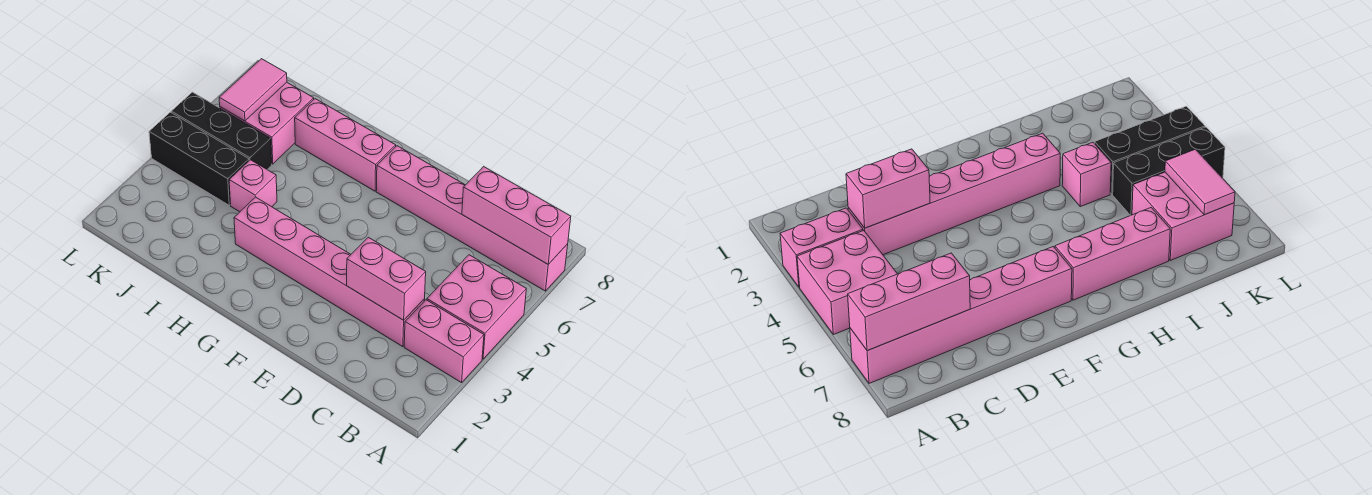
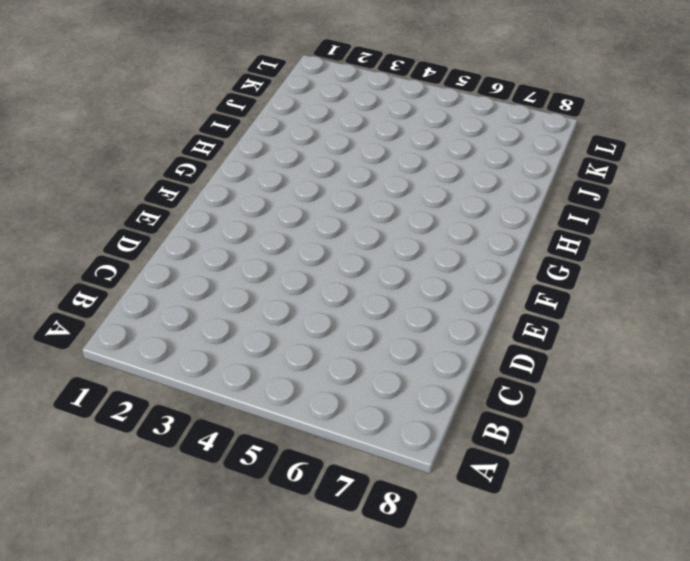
none -> pink 1x2 brick [404,300,484,383]
none -> pink 2x2 brick [427,255,526,359]
none -> pink 1x6 brick [376,146,568,291]

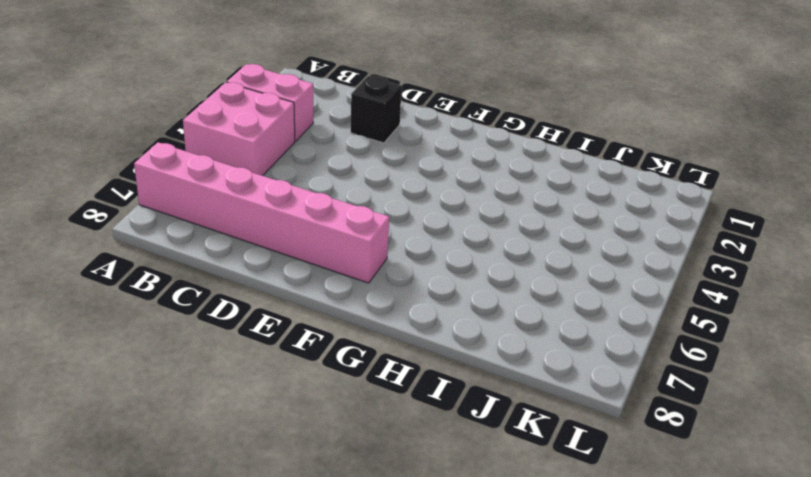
black 1x1 brick [351,76,402,143] -> none
none -> pink 1x6 brick [234,197,425,347]
none -> pink 1x3 brick [295,99,396,191]
none -> pink 1x1 brick [229,160,277,212]

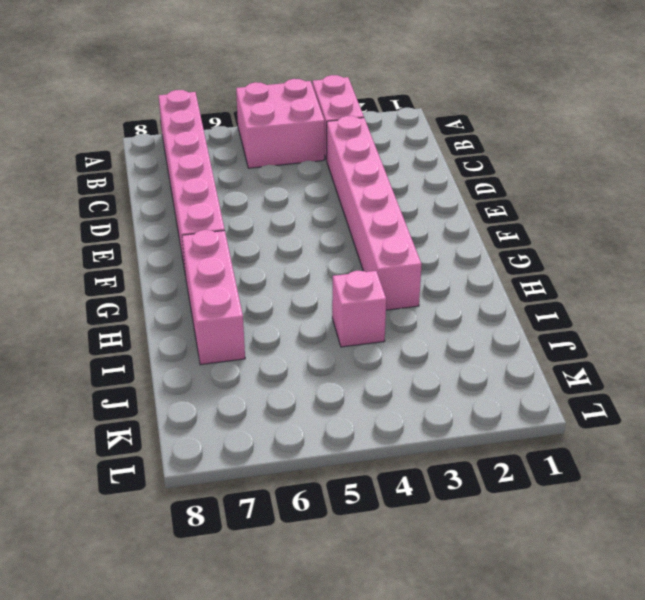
none -> black 1x3 brick [149,112,249,205]
none -> black 1x3 brick [171,92,272,169]
none -> pink 2x2 brick [220,82,314,164]

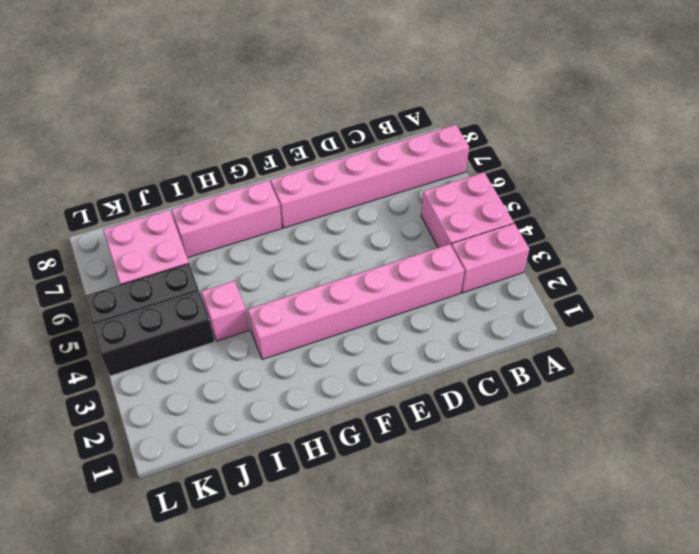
none -> pink 1x3 brick [462,167,571,264]
none -> pink 1x2 brick [347,237,426,320]
none -> pink 1x2 tile [219,59,287,121]

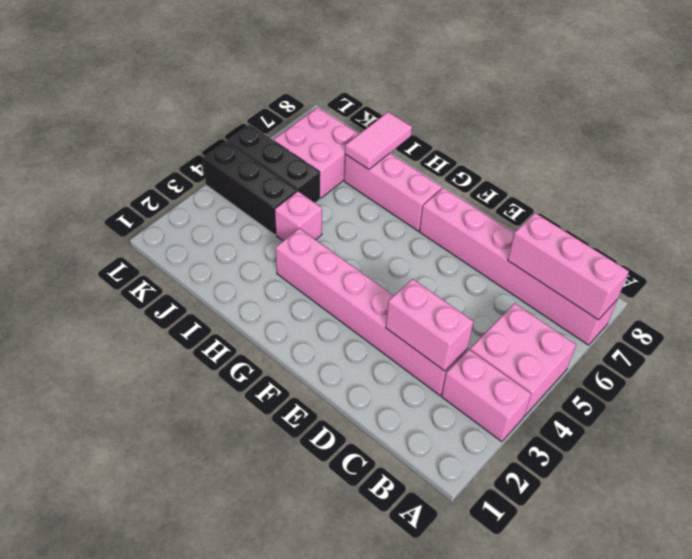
pink 1x2 tile [345,112,412,169] -> pink 1x2 tile moved to [219,59,287,121]

